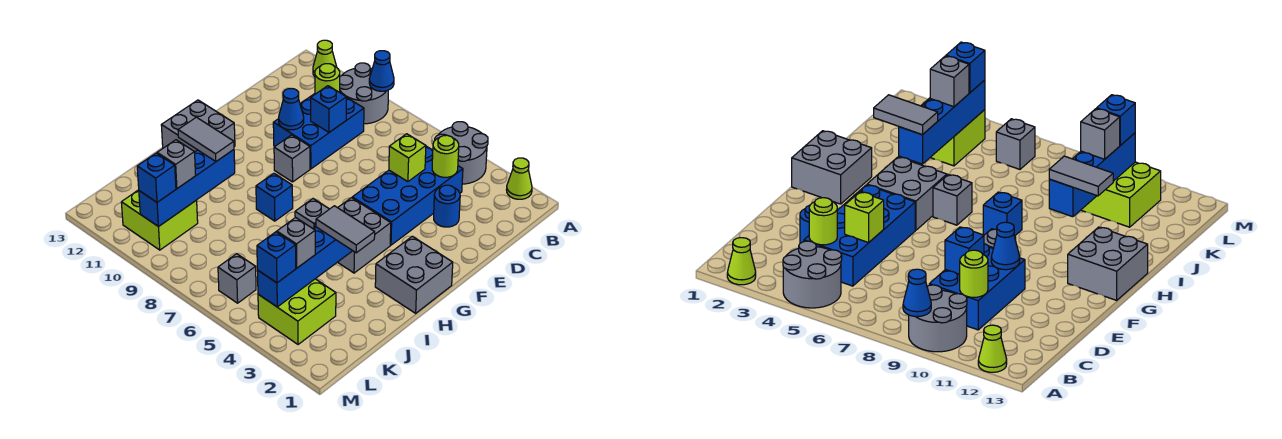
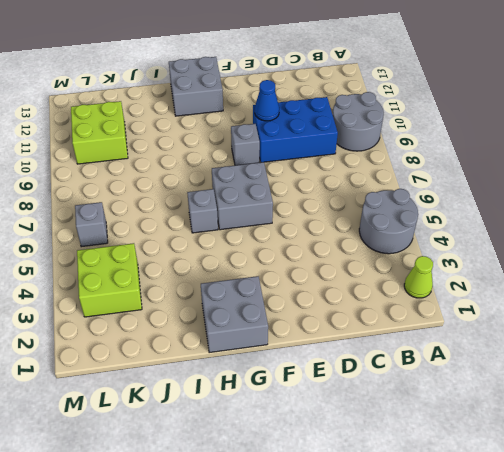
grey 2x2 brick [212,162,273,230] -> grey 2x2 brick moved to [315,198,391,273]
none -> lime 1x1 cone [313,40,337,76]
none -> blue 2x4 brick [352,146,463,245]
none -> blue 1x1 round brick [434,185,460,227]
none -> blue 1x1 brick [256,173,293,221]

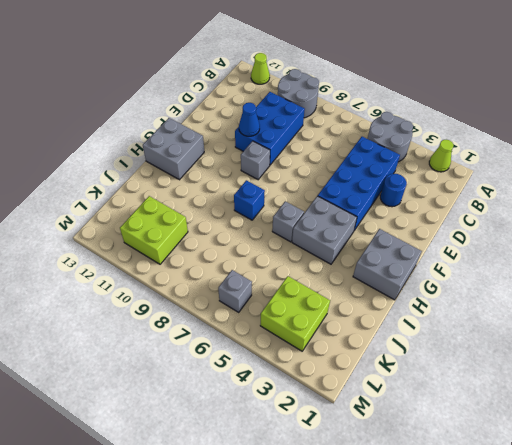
none -> blue 1x1 cone [369,51,394,91]
none -> lime 1x1 round brick [432,135,459,177]
none -> lime 1x1 round brick [315,64,340,94]
none -> lime 1x1 brick [389,134,426,182]

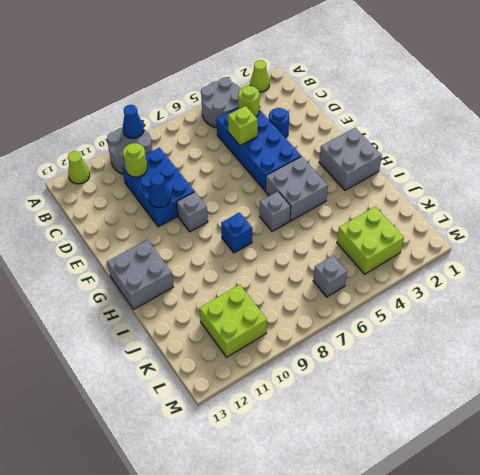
none -> blue 1x1 brick [311,86,346,132]
none -> blue 1x4 brick [257,227,352,307]
none -> blue 1x4 brick [139,150,235,227]
none -> grey 1x2 tile [316,206,375,253]

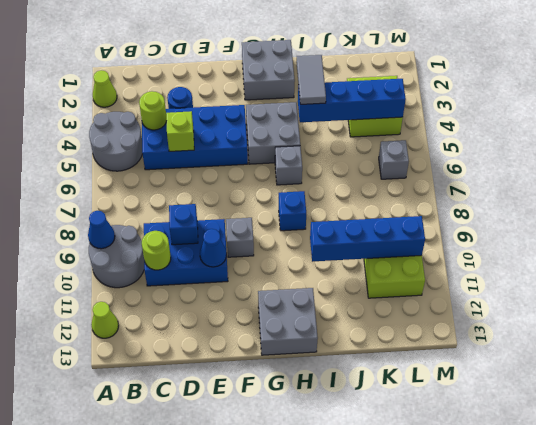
none -> grey 1x2 tile [178,117,234,162]
none -> grey 1x1 brick [277,218,315,268]
none -> grey 1x1 brick [157,140,196,188]
none -> blue 1x1 brick [257,232,296,283]

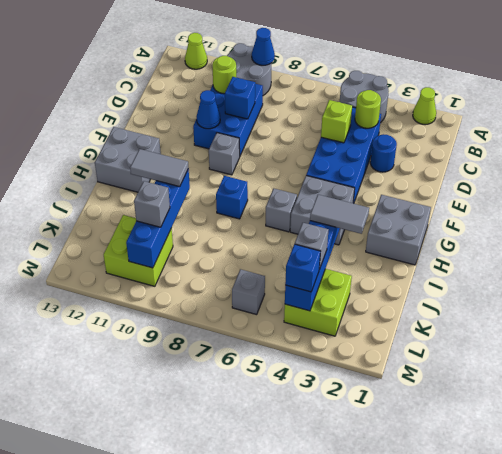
none -> blue 1x1 brick [137,153,176,202]

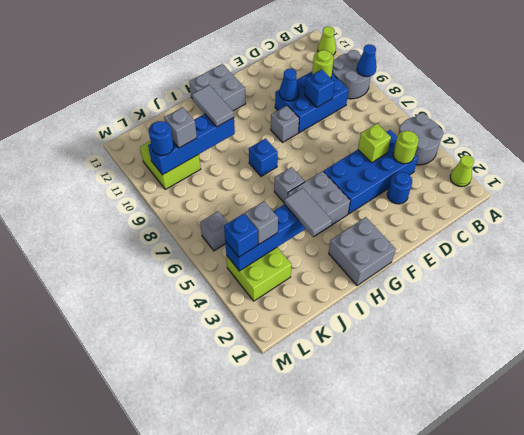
blue 1x1 round brick [149,121,174,155] -> blue 1x1 brick [137,153,176,202]

